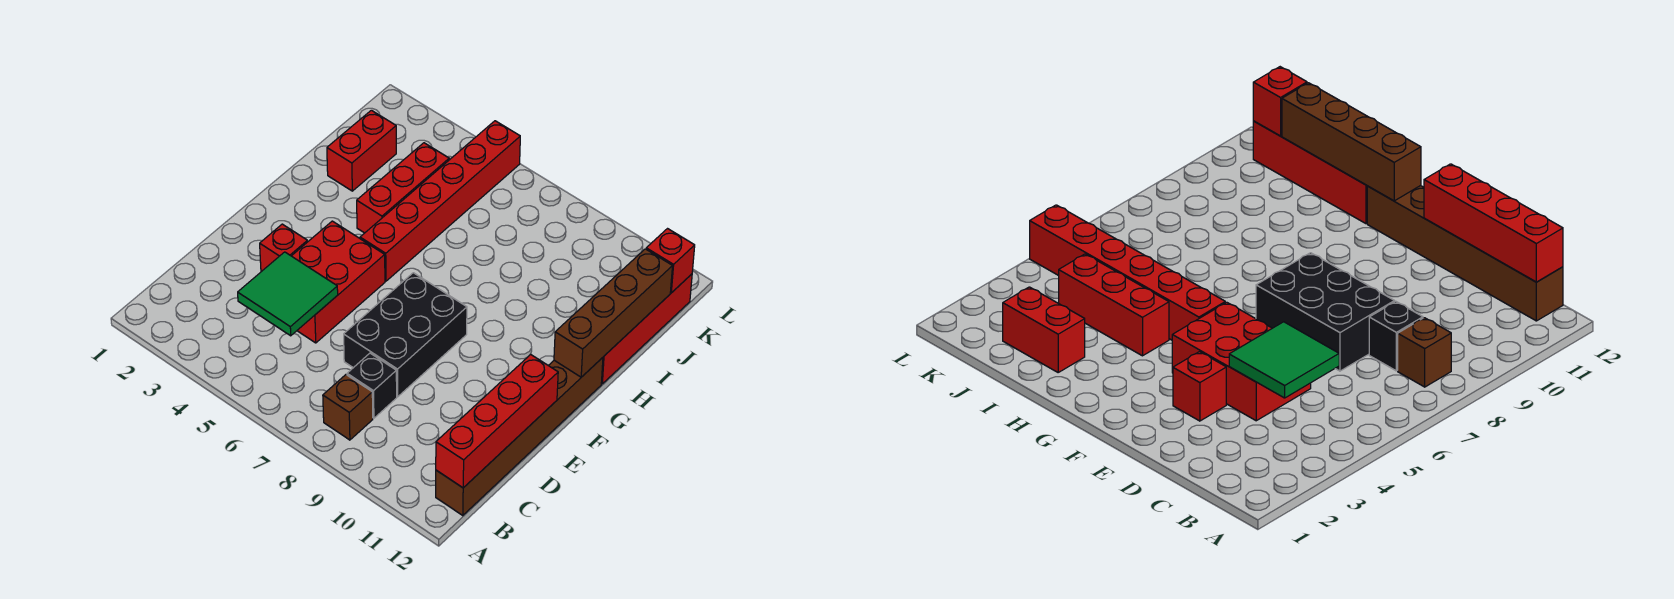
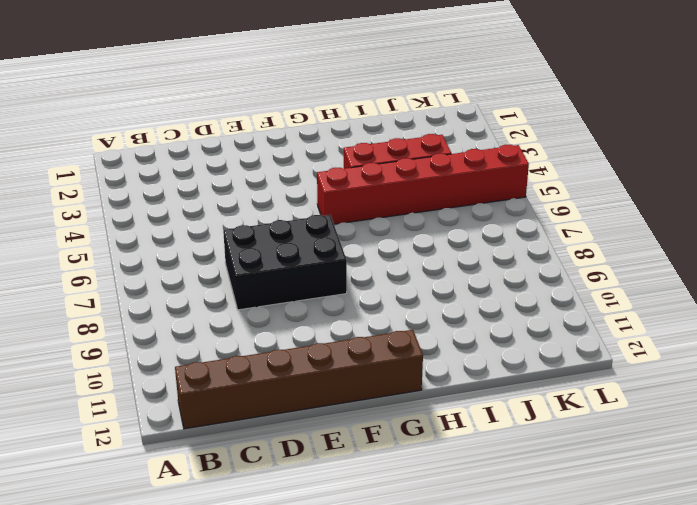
none -> brown 1x1 brick [323,375,373,440]
none -> black 1x1 brick [347,353,397,418]
none -> red 2x3 brick [292,221,385,343]

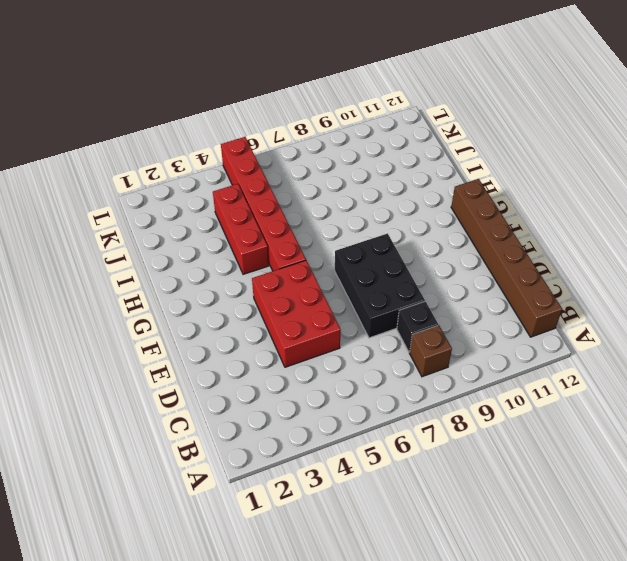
none -> red 1x1 brick [260,224,308,272]
none -> red 1x4 brick [601,274,692,384]
none -> red 1x2 brick [327,110,396,191]

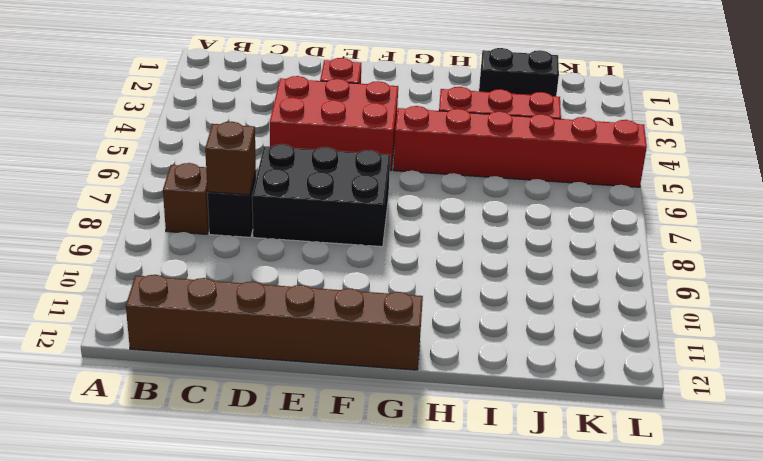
brown 1x1 brick [205,122,256,195] -> none
black 1x2 brick [479,48,559,96] -> red 1x2 brick [327,110,396,191]
none -> red 1x4 brick [601,274,692,384]
none -> red 1x4 brick [436,355,558,488]
none -> green 2x2 tile [238,252,338,336]

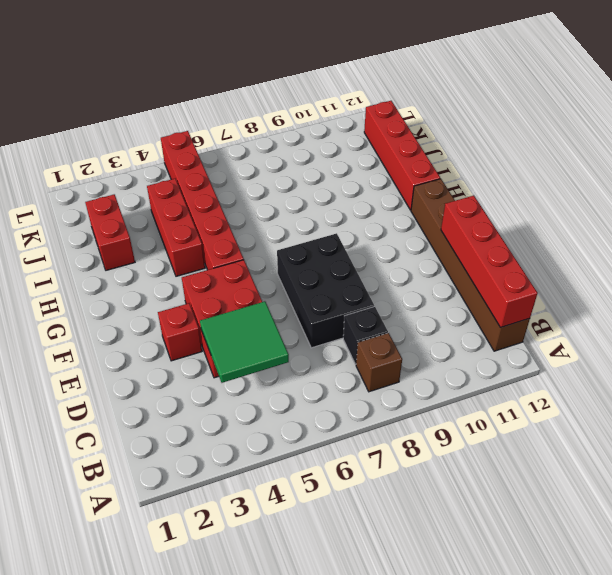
none -> brown 1x4 brick [554,249,672,377]
none -> red 1x1 brick [646,229,695,293]

